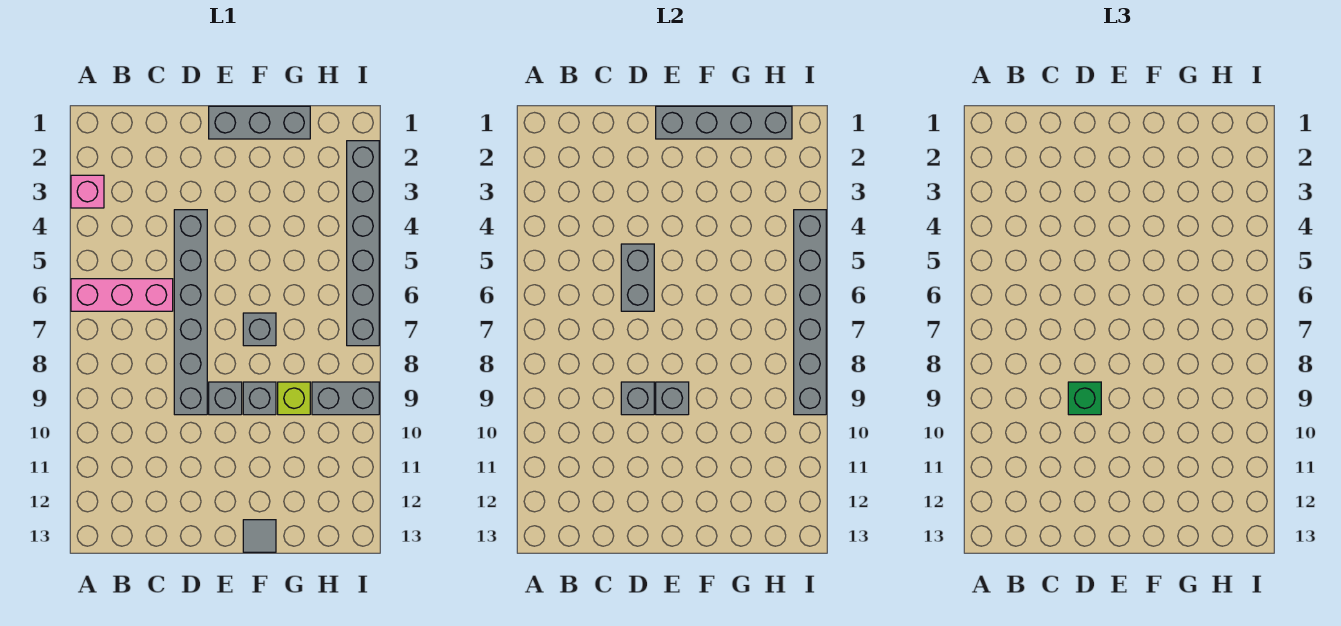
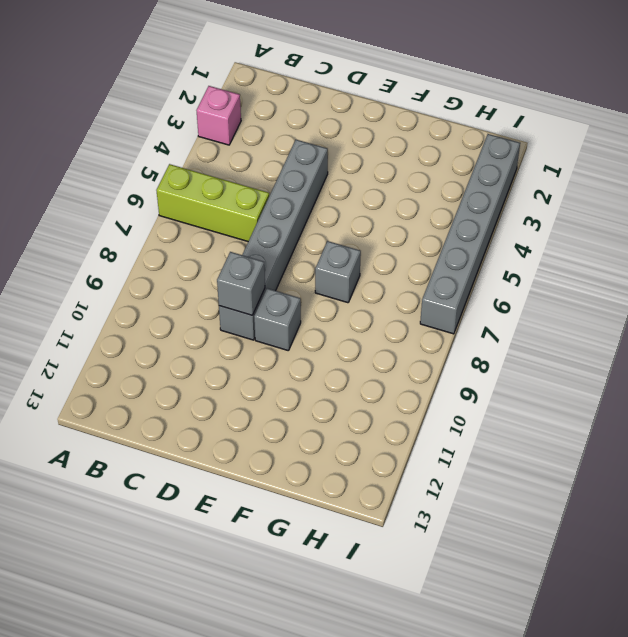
lime 1x3 brick [156,164,269,241] -> pink 1x3 brick [71,279,173,311]
none -> grey 1x3 brick [209,106,310,139]
none -> grey 1x1 brick [243,382,276,415]
none -> grey 1x1 tile [243,520,276,552]

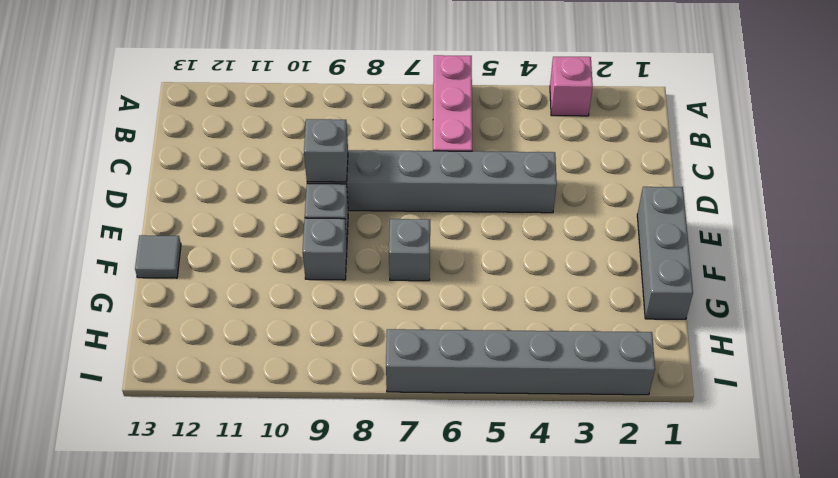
none -> lime 1x1 brick [278,382,310,415]
none -> grey 1x2 brick [312,382,379,415]
none -> grey 1x2 brick [621,244,654,311]

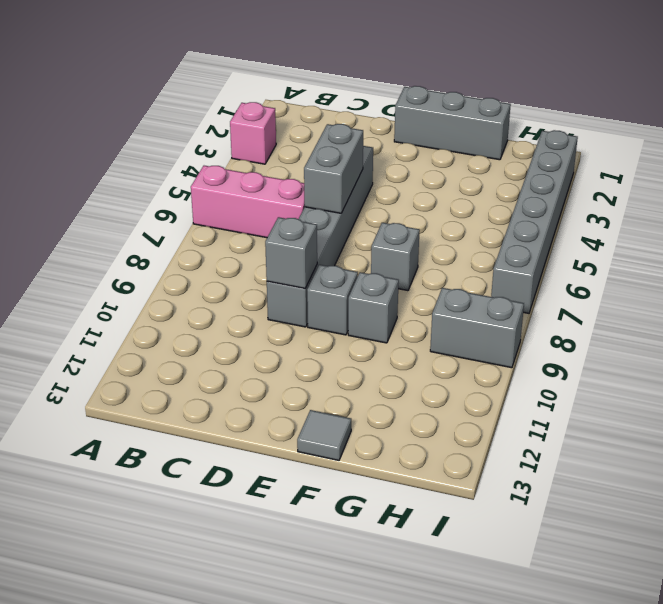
none -> lime 1x1 brick [278,382,310,415]
none -> grey 1x4 brick [656,106,792,139]
none -> grey 1x1 brick [656,382,689,415]

